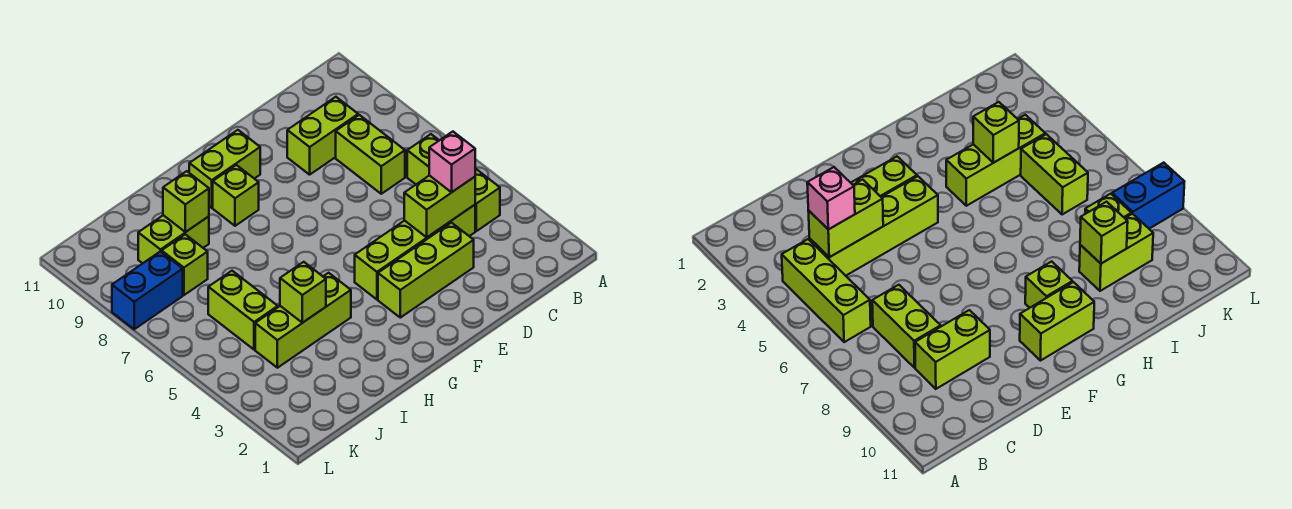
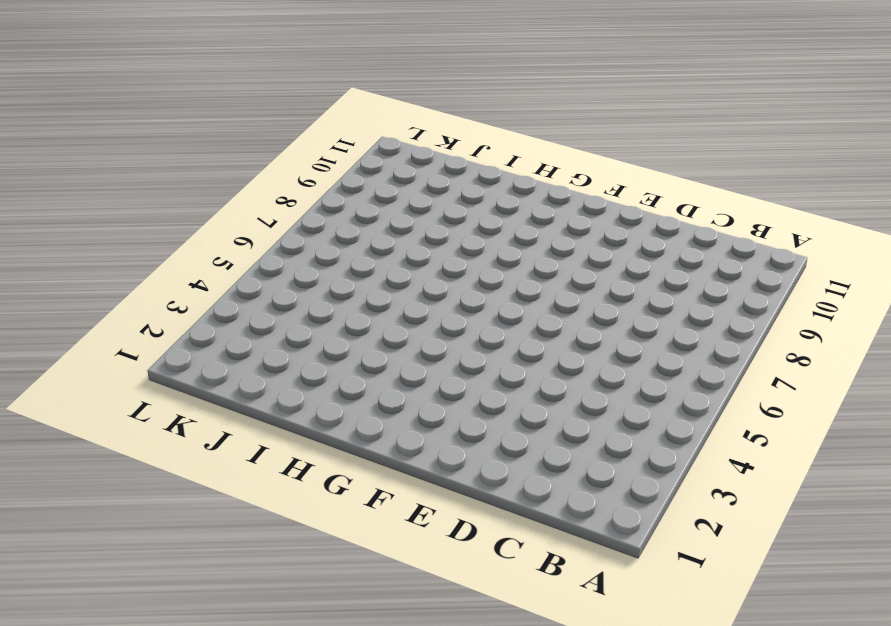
none -> lime 1x3 brick [407,134,500,231]
none -> lime 1x4 brick [355,205,475,299]
none -> lime 1x2 brick [336,115,405,194]

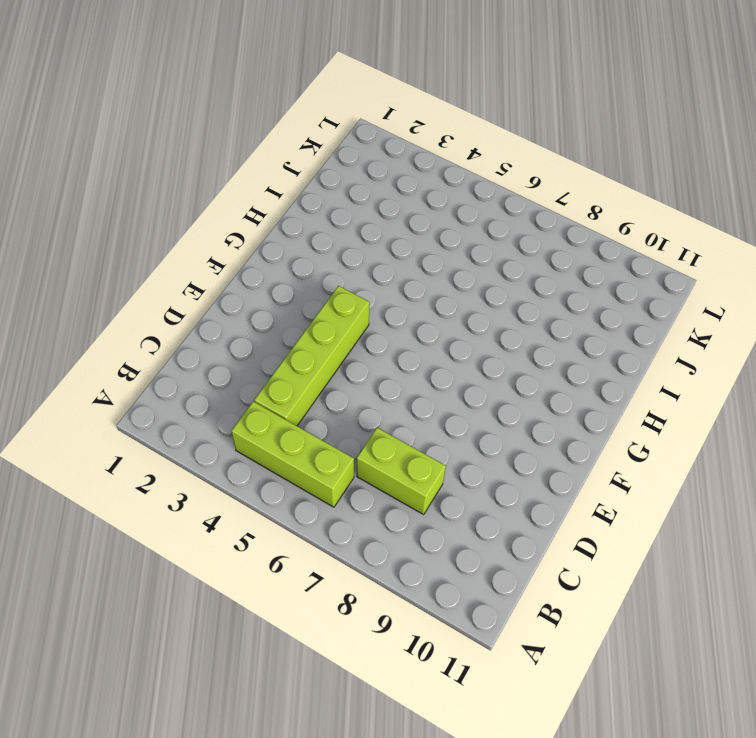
none -> lime 1x2 brick [287,97,358,175]
none -> lime 1x3 brick [378,223,474,318]
none -> lime 1x2 brick [189,130,260,208]

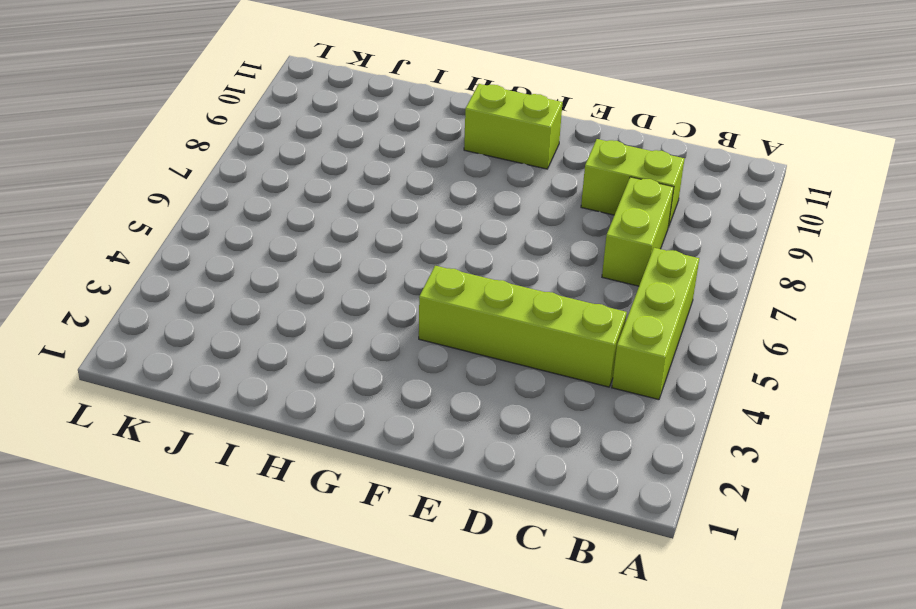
none -> lime 1x3 brick [378,223,474,318]
none -> lime 1x1 brick [213,165,259,226]
none -> lime 1x3 brick [255,273,351,368]

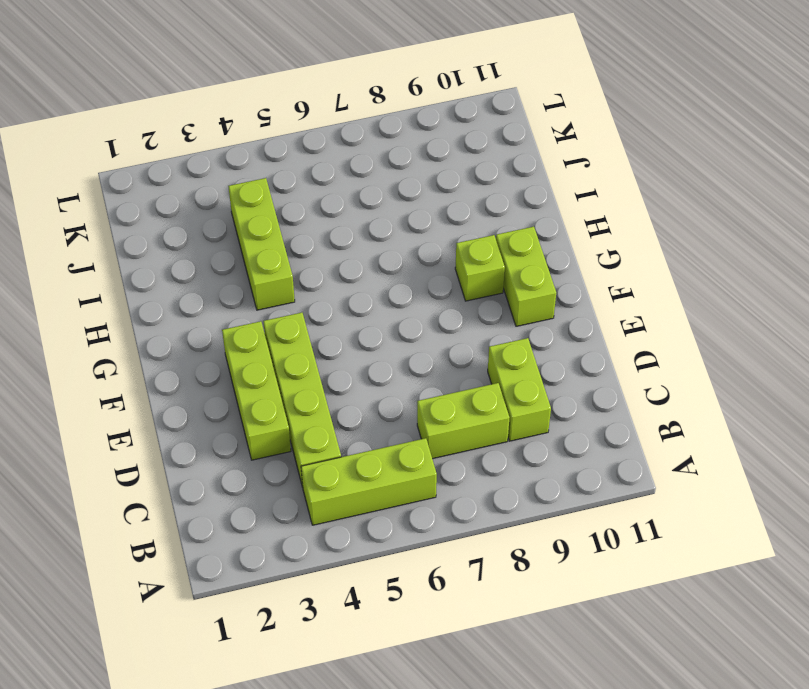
none -> lime 1x2 brick [138,215,209,263]
none -> lime 1x2 brick [208,271,278,350]
none -> lime 1x1 brick [162,234,208,295]

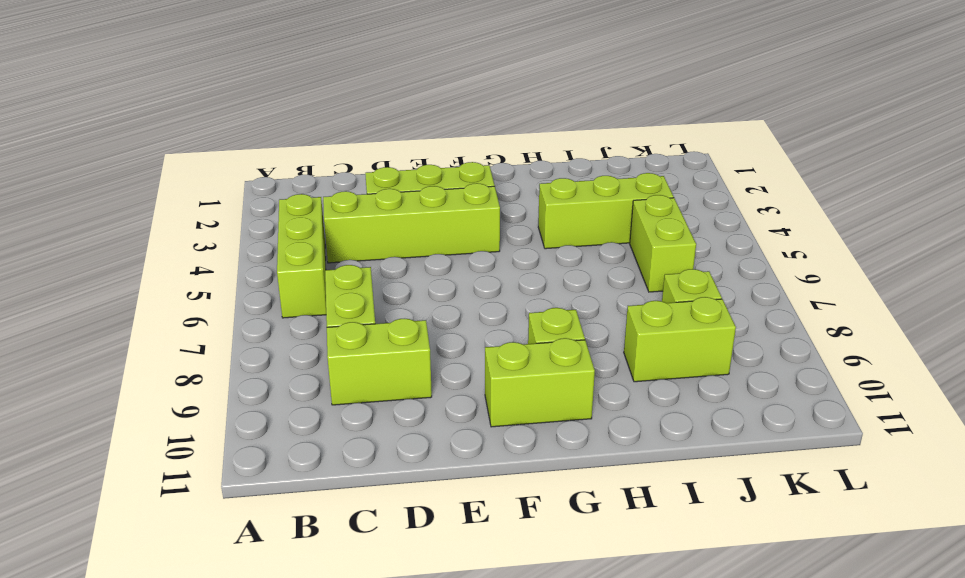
none -> blue 1x2 brick [112,251,183,329]
none -> lime 1x2 brick [404,175,475,237]
none -> lime 1x1 brick [280,262,326,323]

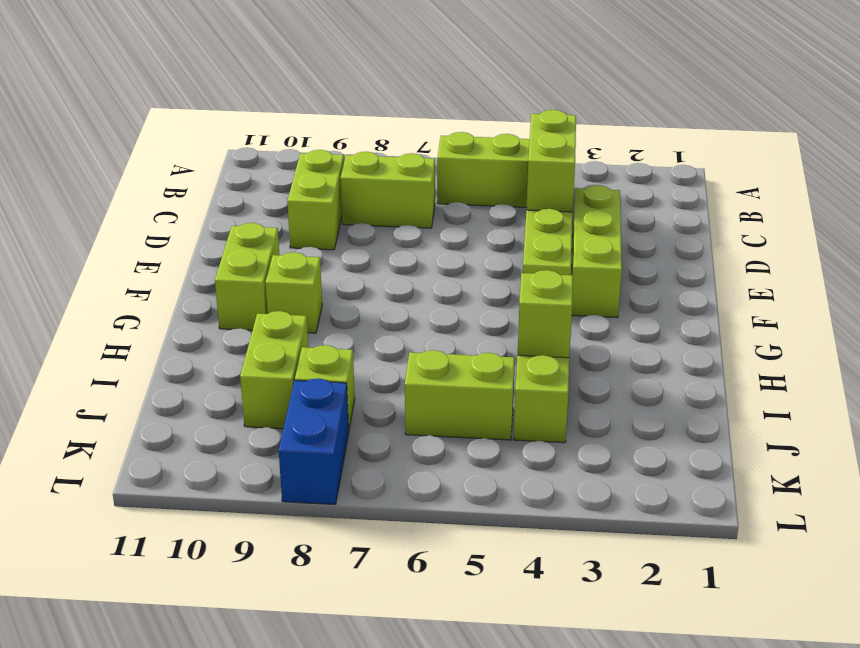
none -> lime 1x1 brick [163,171,209,232]
none -> pink 1x1 brick [429,132,475,192]

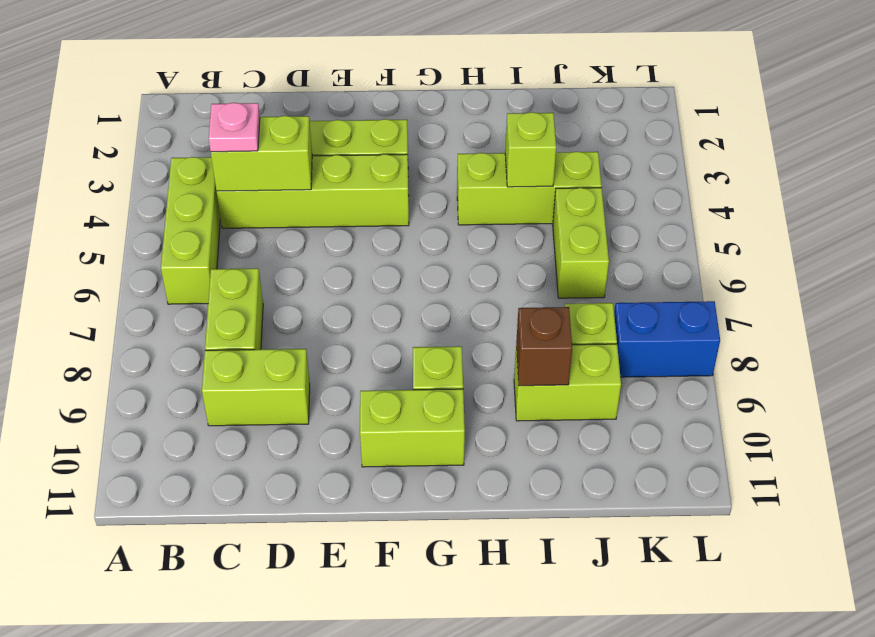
pink 1x1 plate [209,103,260,152] -> pink 1x1 brick [429,132,475,192]
brown 1x1 brick [516,307,572,386] -> lime 1x1 brick [163,171,209,232]

